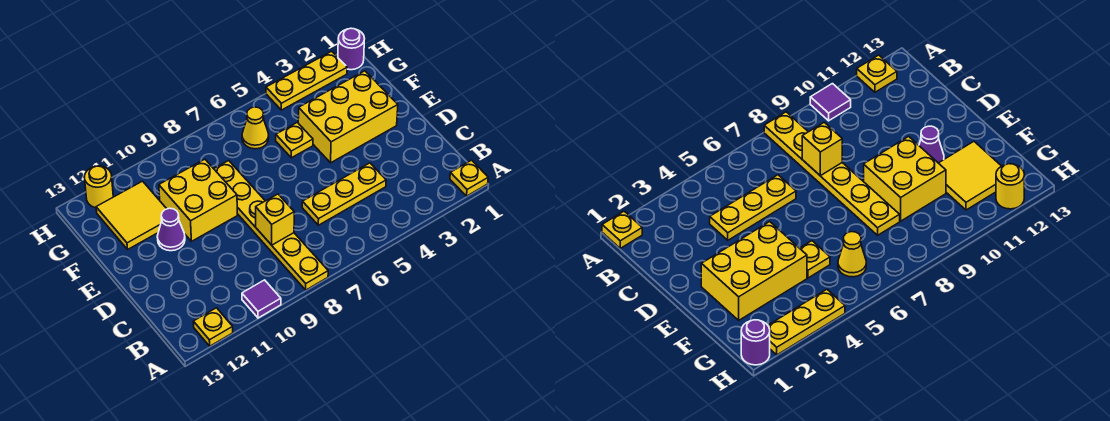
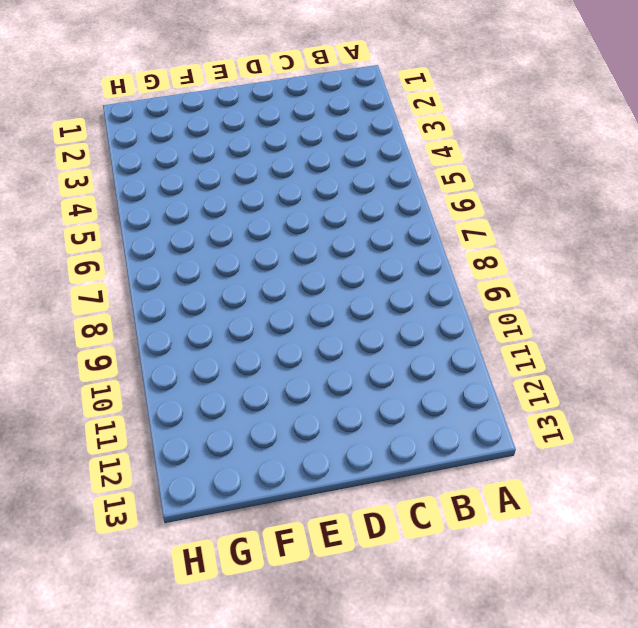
none -> yellow 1x1 plate [450,160,488,196]
none -> yellow 1x6 plate [214,161,328,290]
none -> purple 1x1 tile [242,280,281,318]

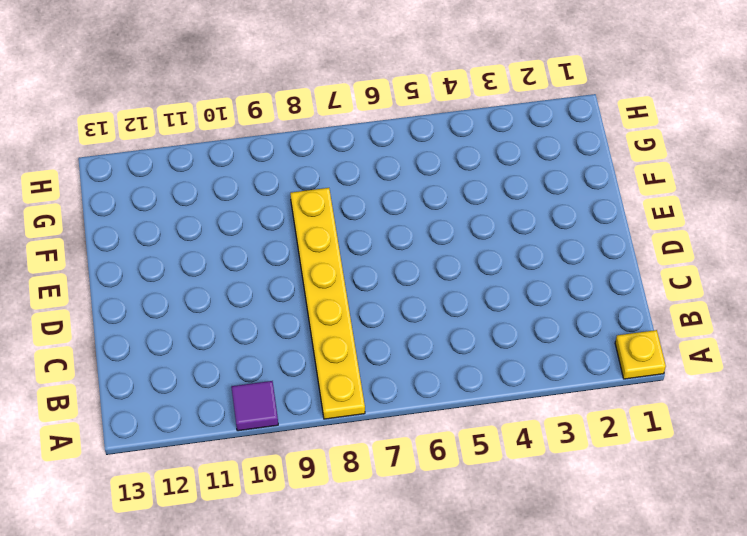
none -> yellow 1x1 plate [193,308,233,346]
none -> yellow 1x3 plate [302,163,386,225]
none -> yellow 2x3 brick [298,71,398,163]

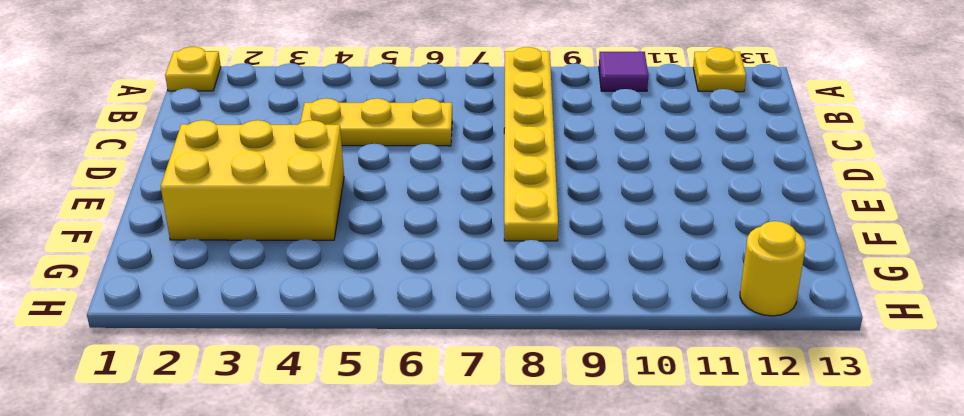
none -> yellow 2x2 brick [159,159,237,241]
none -> purple 1x1 cone [157,208,185,251]
none -> yellow 1x1 plate [276,122,313,158]

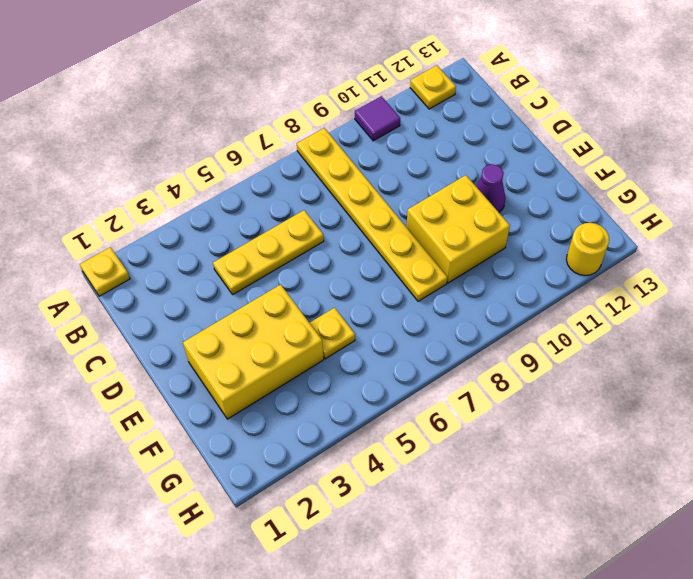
none -> yellow 2x2 tile [96,181,166,249]
none -> yellow 1x1 cone [242,107,269,149]
none -> purple 1x1 round brick [338,28,365,70]

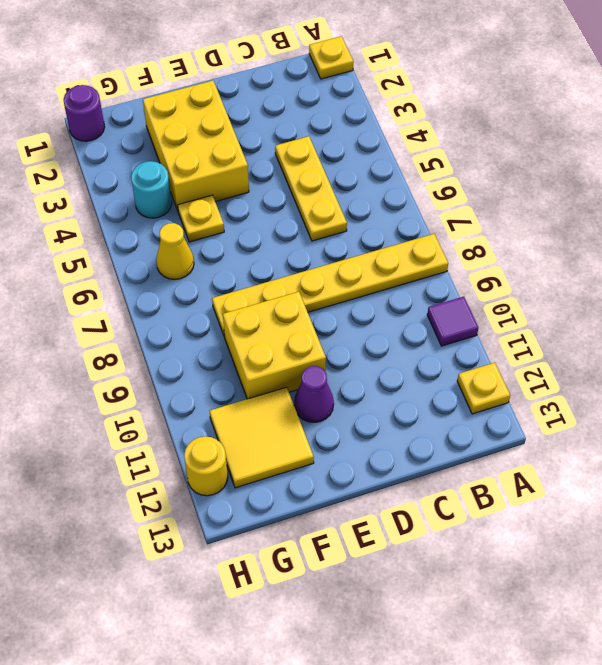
cyan 1x1 round brick [131,161,172,218] -> none
none -> yellow 1x3 plate [266,51,347,110]
none -> yellow 1x1 brick [256,194,294,245]

